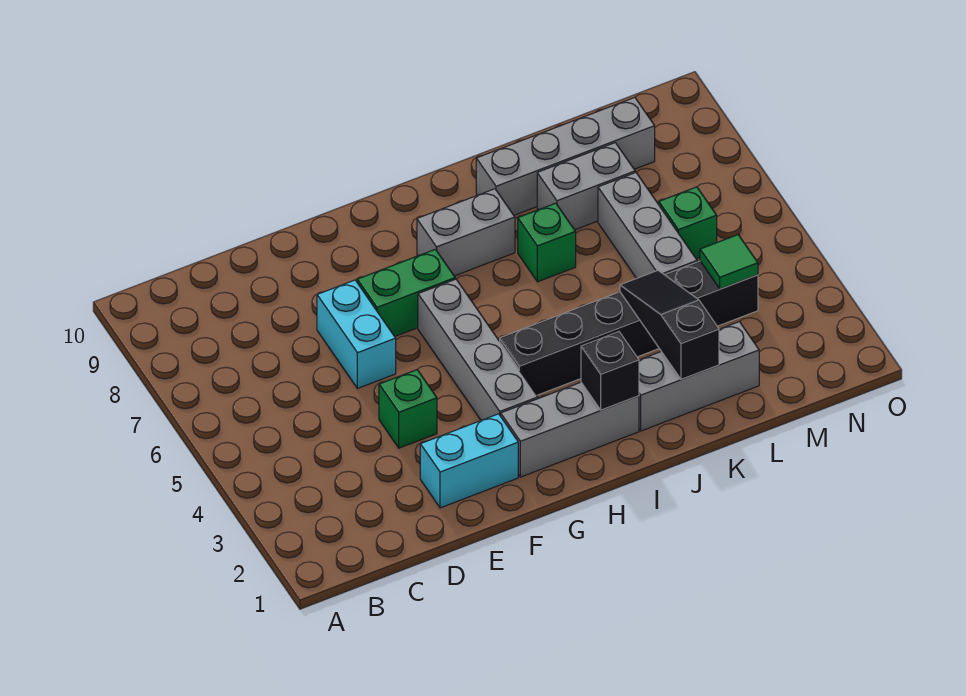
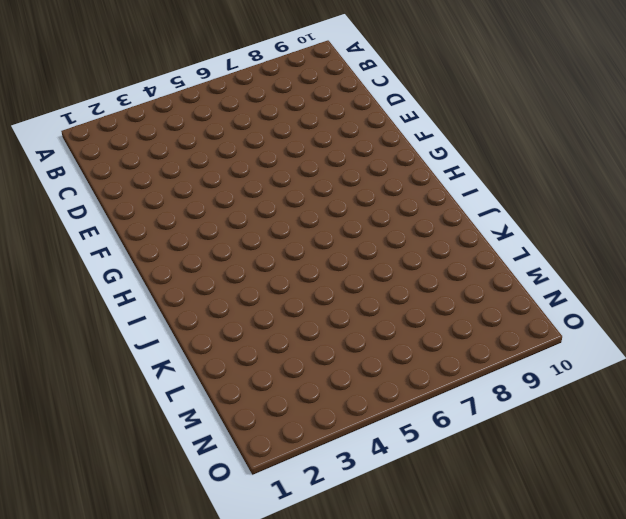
none -> cyan 1x2 brick [420,414,518,508]
none -> green 1x1 brick [379,370,437,448]
none -> cyan 1x2 brick [317,280,396,389]

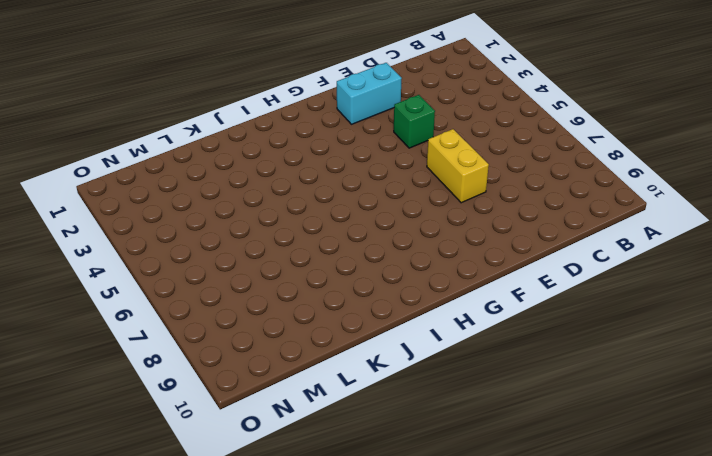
yellow 1x2 brick [427,129,489,203] -> cyan 1x2 brick [317,280,396,389]
none -> green 1x2 brick [357,249,455,336]
none -> grey 1x3 brick [501,382,639,477]
none -> grey 1x4 brick [418,279,538,420]

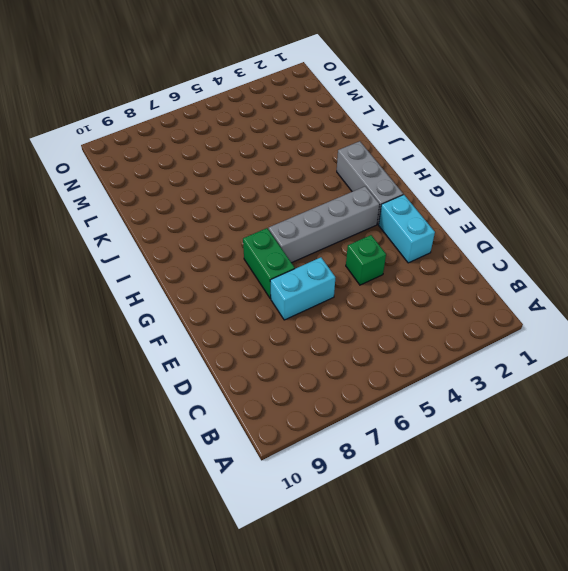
none -> black 1x6 brick [500,261,758,395]
none -> grey 1x2 brick [417,189,515,276]
none -> grey 1x3 brick [639,322,759,431]

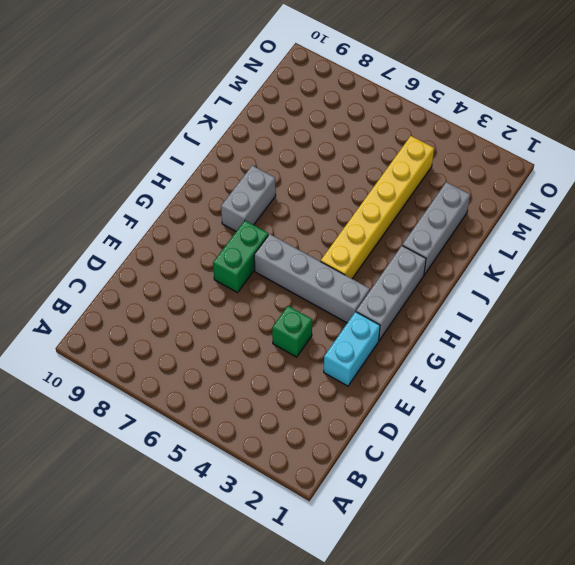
yellow 1x6 brick [321,136,434,279] -> black 1x6 brick [500,261,758,395]
none -> cyan 1x2 brick [317,280,396,389]
none -> green 1x1 brick [518,203,576,282]
none -> grey 1x4 brick [476,97,655,215]

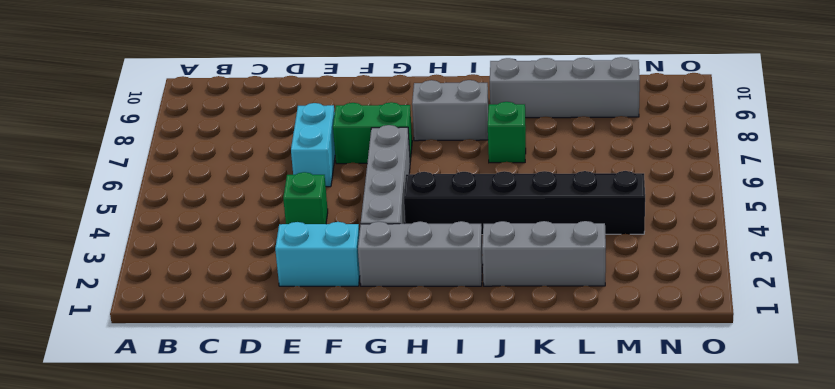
none -> grey 1x2 brick [537,143,635,230]
none -> grey 1x3 brick [598,172,697,278]
none -> green 1x1 brick [659,187,717,259]

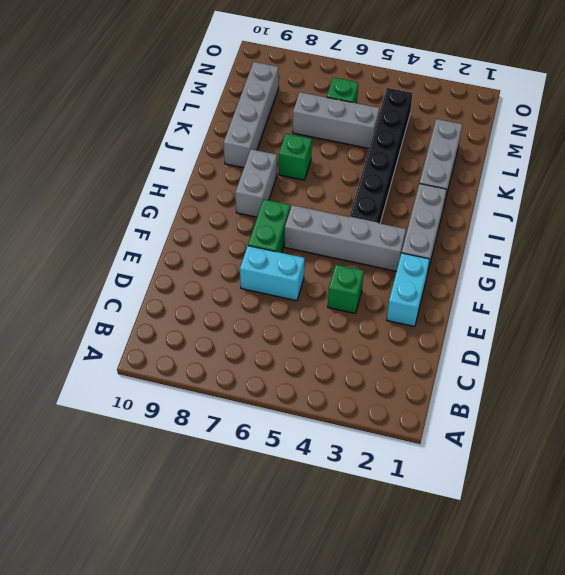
none -> grey 1x2 brick [537,143,635,230]
none -> black 1x1 brick [581,332,639,410]
none -> black 1x3 slope [620,270,719,379]

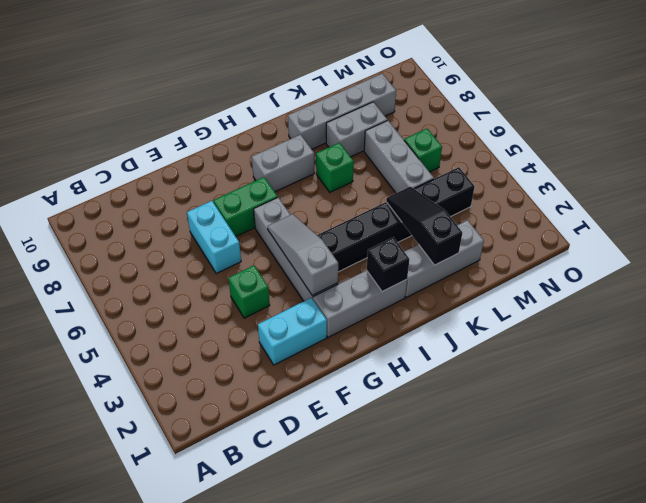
grey 1x3 slope [268,214,338,295] -> none
none -> green 1x1 tile [700,235,758,289]

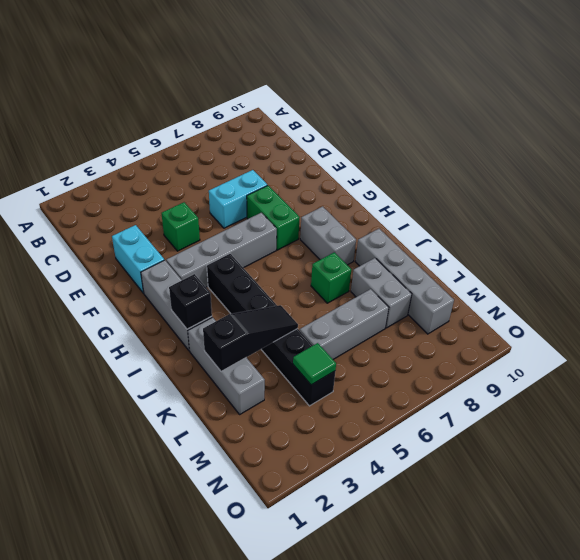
none -> green 1x1 brick [659,187,717,259]

